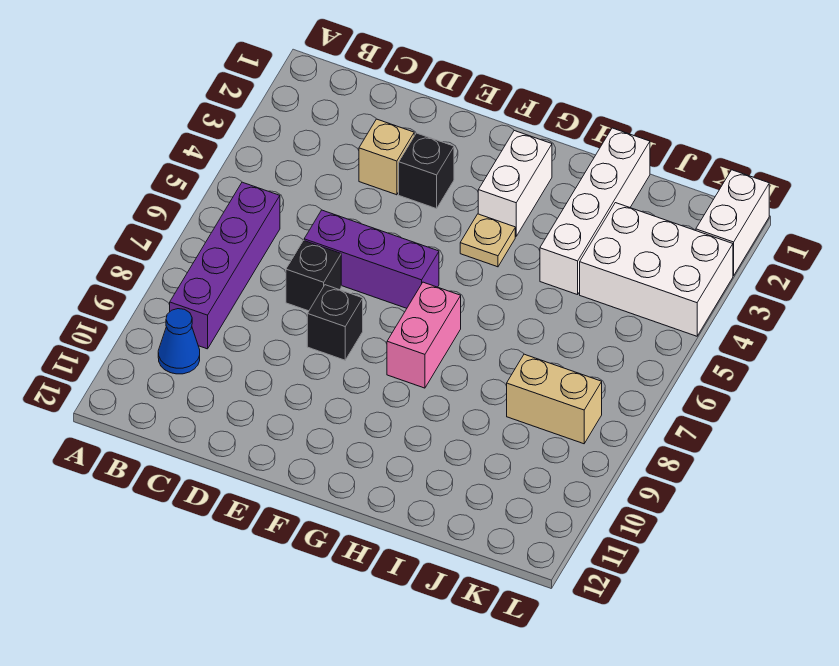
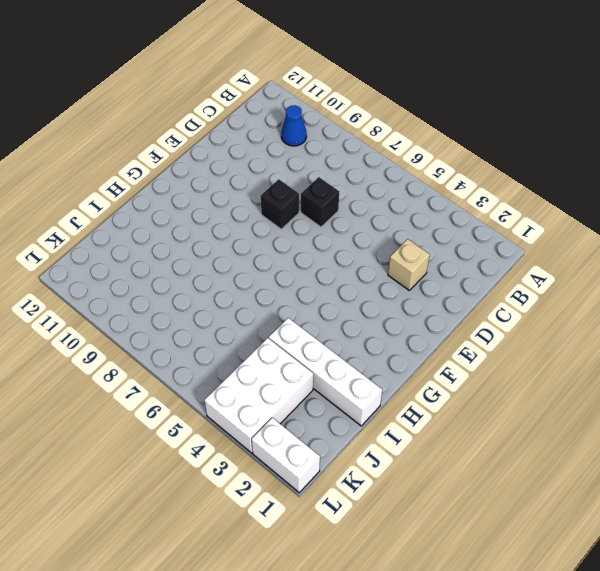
none -> purple 1x4 brick [170,182,280,349]
none -> purple 1x3 brick [304,210,439,308]
none -> black 1x1 brick [399,133,454,209]

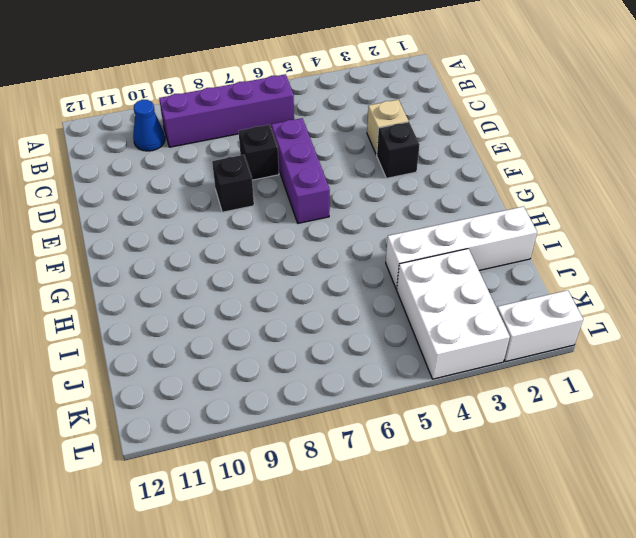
none -> white 1x2 brick [478,131,552,236]
none -> tan 1x1 plate [460,214,515,267]
none -> pink 1x2 brick [387,282,461,388]

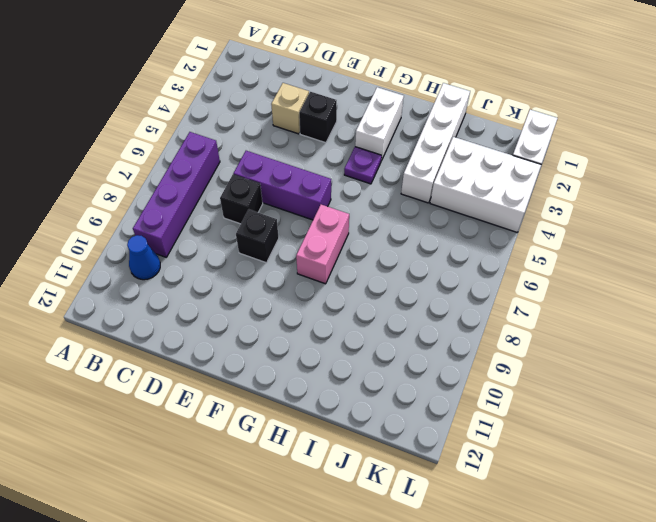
purple 1x1 plate [344,147,382,184] -> tan 1x1 plate [460,214,515,267]
none -> tan 1x2 brick [507,354,602,444]

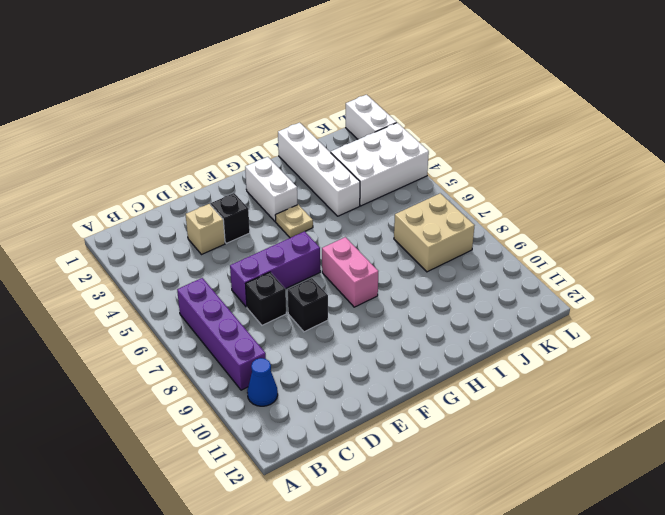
tan 2x2 brick [394,193,475,272] -> tan 1x2 brick [507,354,602,444]

